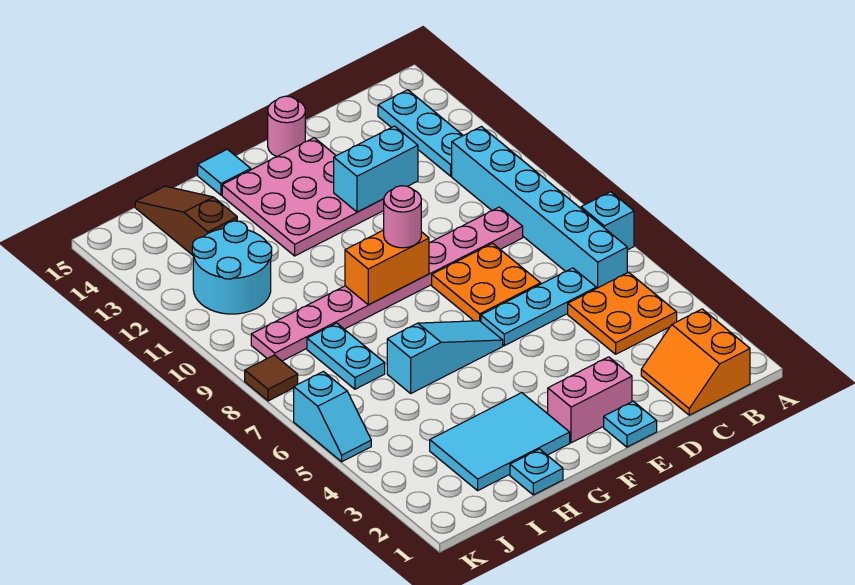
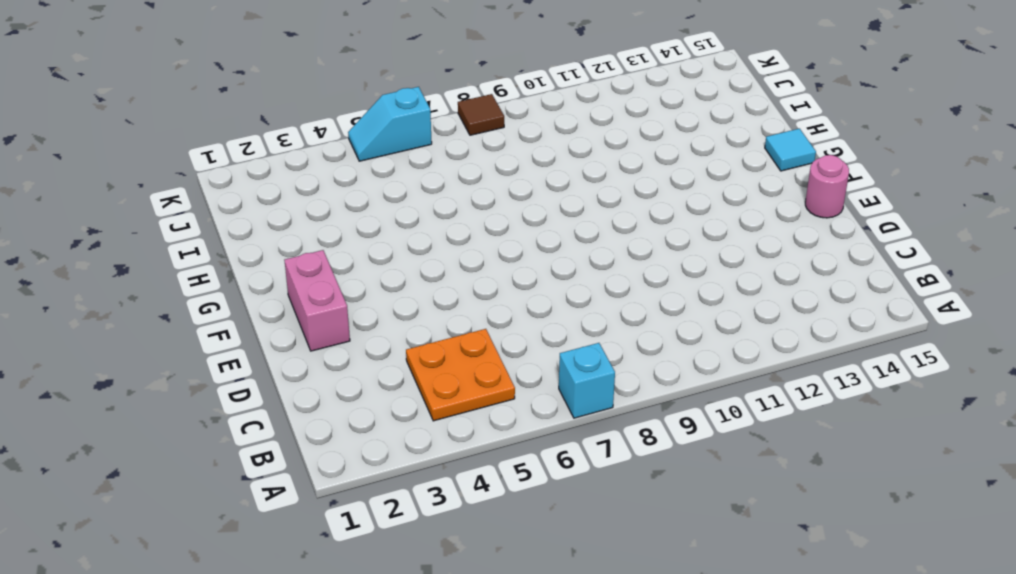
none -> orange 2x2 slope [641,309,750,415]
none -> cyan 1x6 brick [452,127,627,288]
none -> cyan 1x3 plate [378,90,463,176]

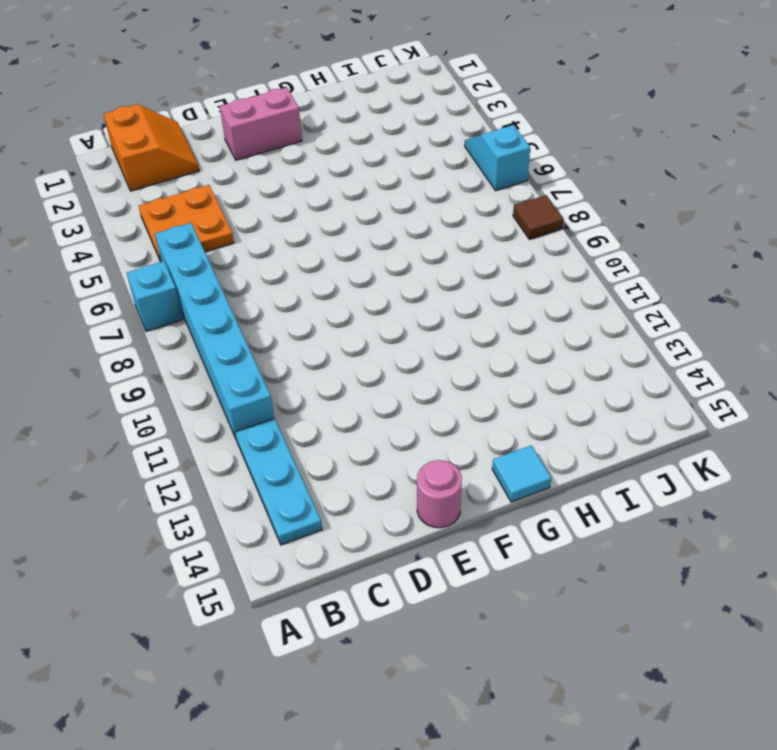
none -> cyan 1x3 plate [481,268,596,346]
none -> pink 1x8 plate [251,207,523,361]
none -> orange 2x2 plate [432,243,541,322]

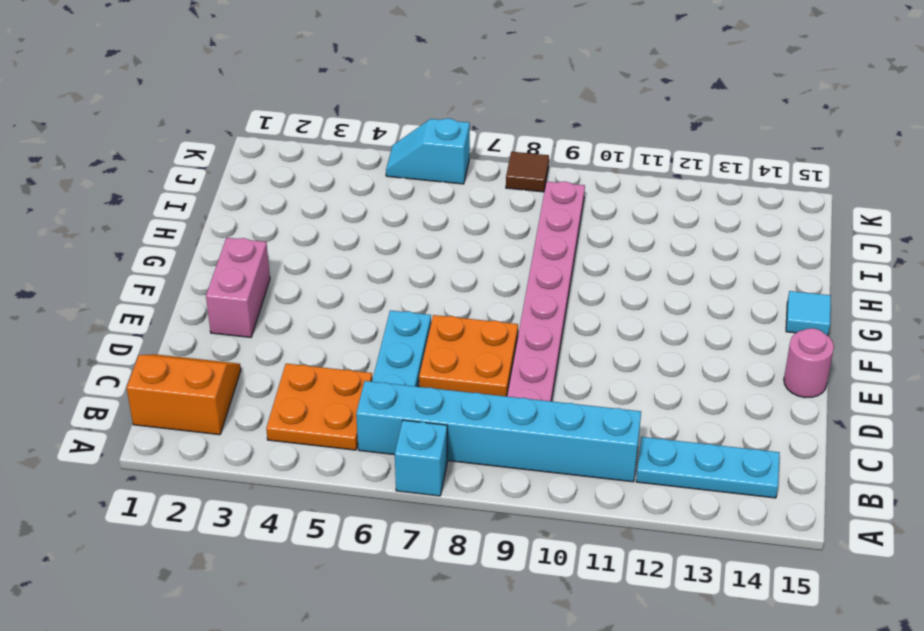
none -> cyan 1x1 plate [604,401,657,447]
none -> pink 3x3 plate [222,138,384,256]
none -> cyan 1x3 slope [387,321,503,393]

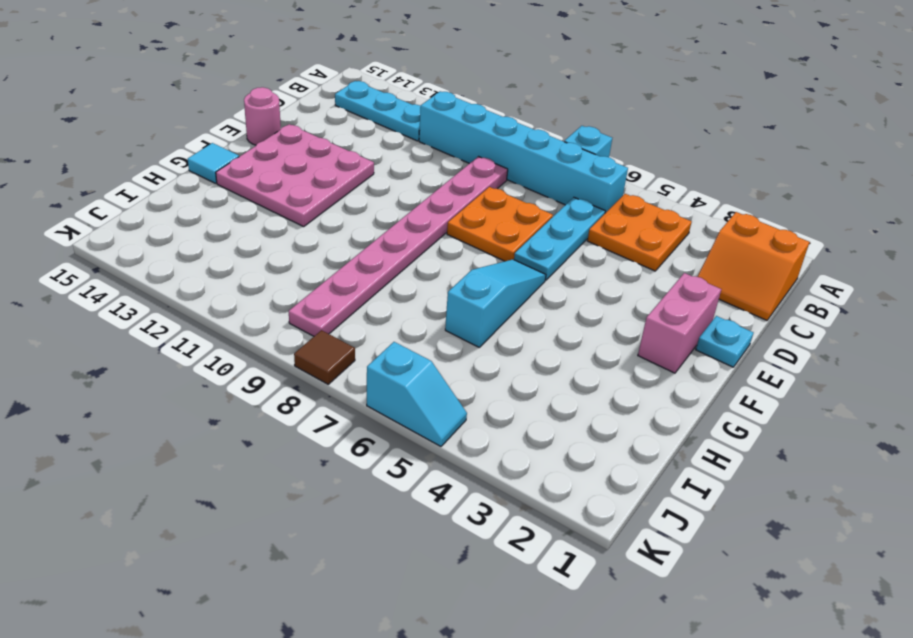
none -> cyan 2x3 tile [430,393,570,490]
none -> cyan 1x1 plate [510,449,563,495]
none -> cyan 1x2 plate [307,323,385,389]

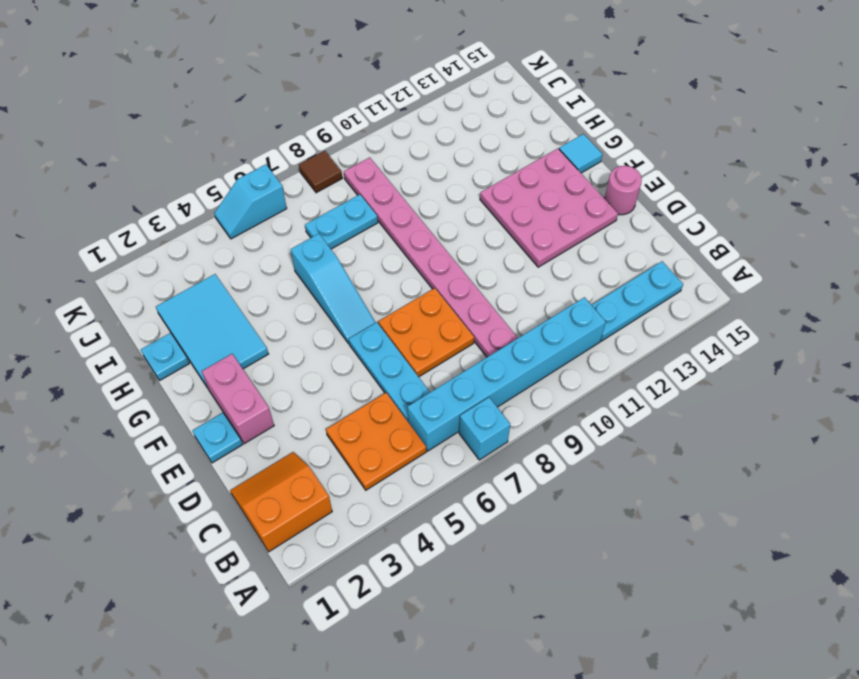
none -> cyan 2x2 round brick [192,221,272,314]
none -> brown 1x3 slope [135,186,237,255]
none -> cyan 1x2 brick [334,126,418,212]

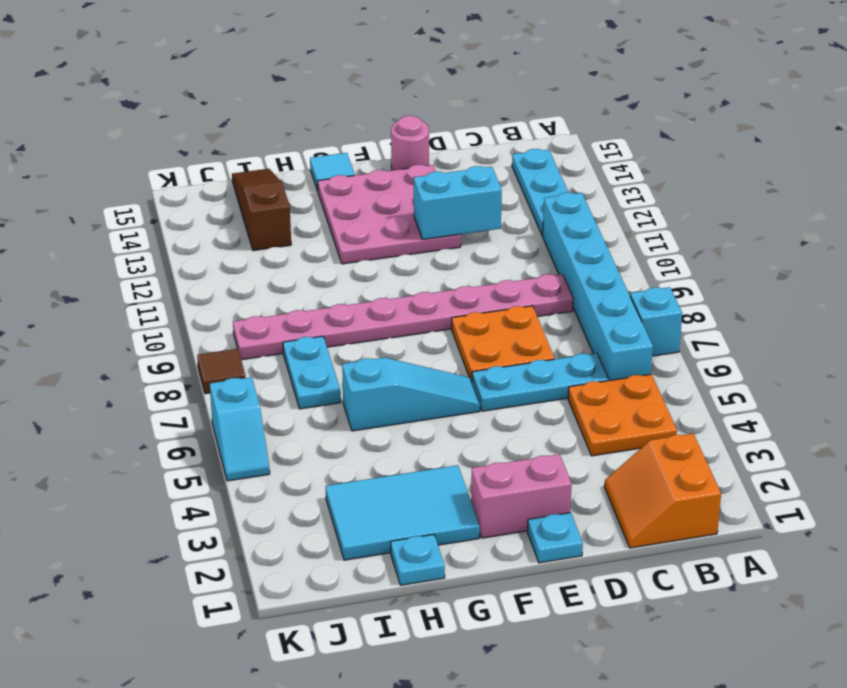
none -> cyan 2x2 round brick [192,221,272,314]
none -> orange 1x2 brick [345,230,429,305]
none -> pink 1x1 round brick [384,186,421,248]

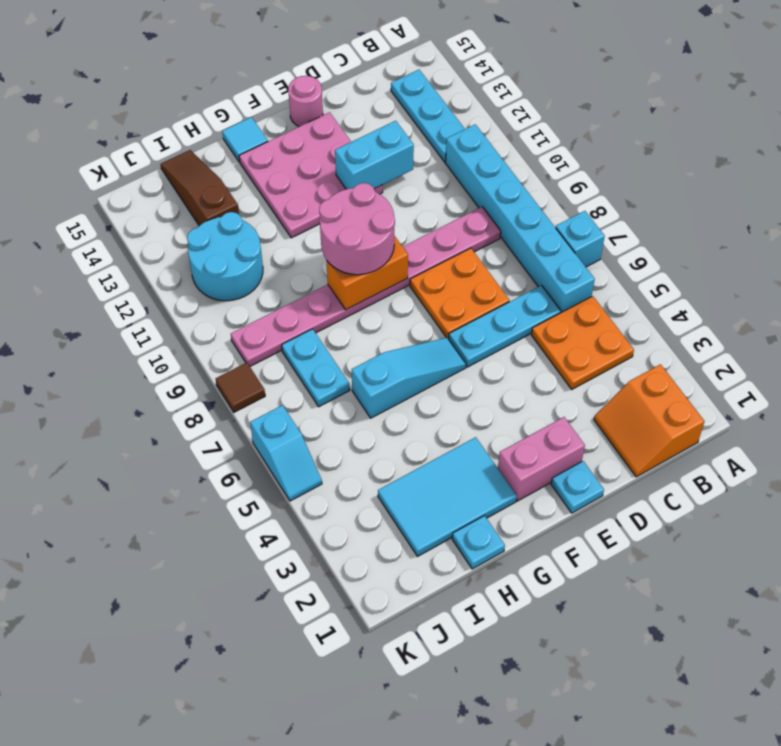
pink 2x2 round brick [319,183,395,275] -> pink 1x1 round brick [384,186,421,248]

